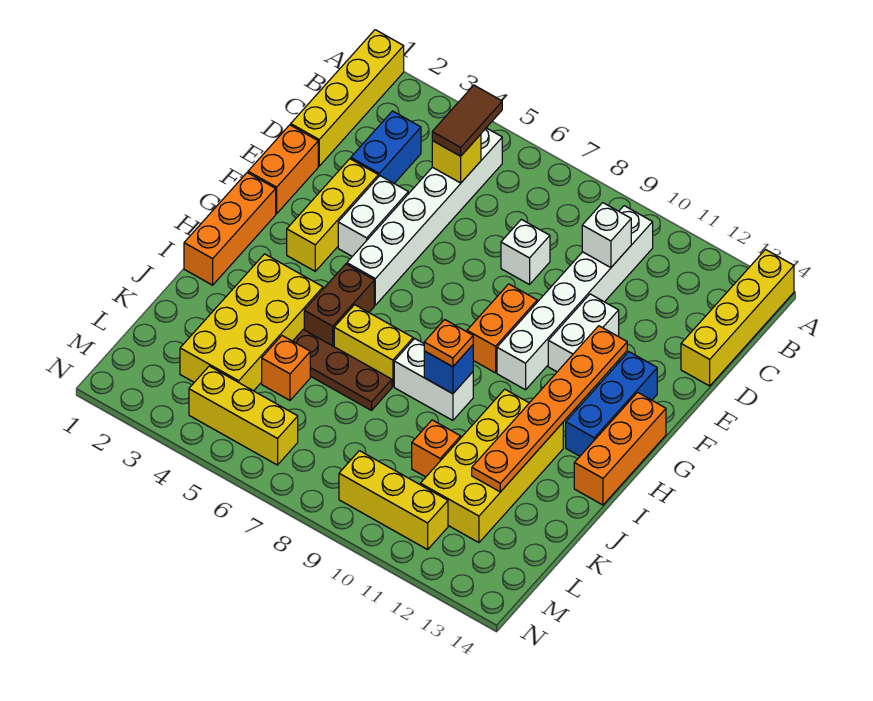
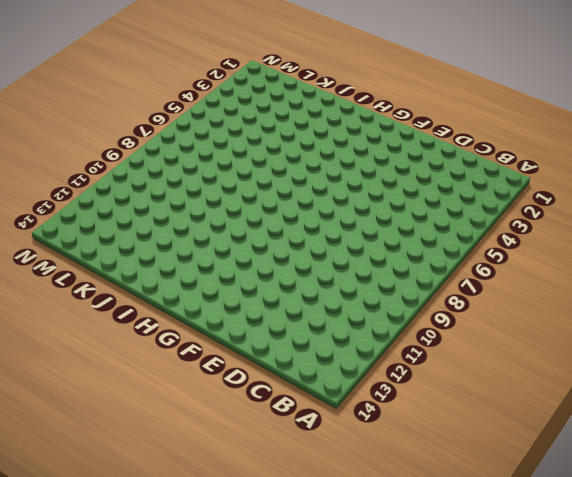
none -> yellow 1x4 brick [291,30,404,166]
none -> yellow 1x4 brick [681,250,794,386]
none -> white 1x6 brick [347,128,502,305]
none -> white 1x6 brick [497,206,653,390]

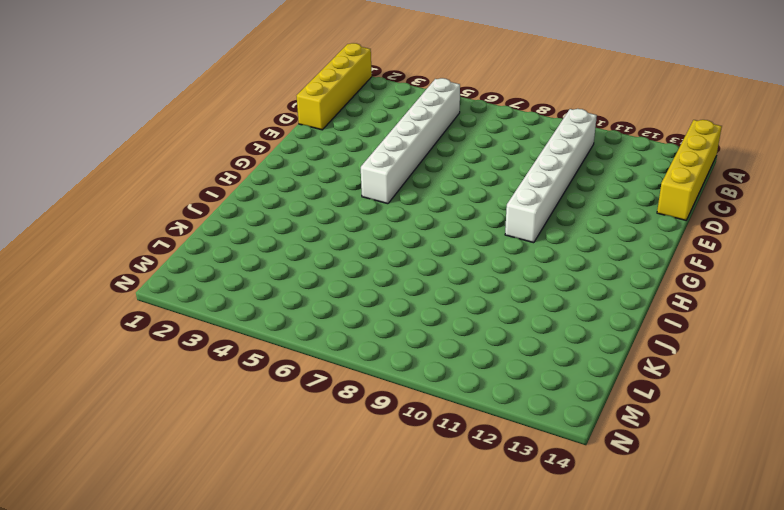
none -> blue 1x2 brick [351,111,421,183]
none -> white 1x1 brick [501,219,550,285]
none -> orange 1x2 brick [248,125,318,214]
none -> yellow 1x3 brick [287,159,378,271]

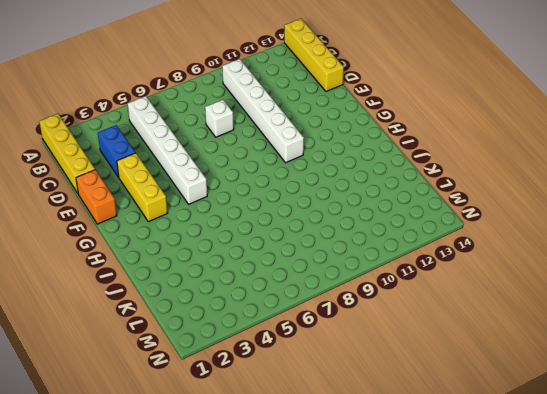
none -> white 1x2 brick [338,176,408,256]
none -> white 1x2 brick [548,294,619,372]
none -> orange 1x2 brick [467,284,537,373]
none -> blue 1x3 brick [566,352,657,456]

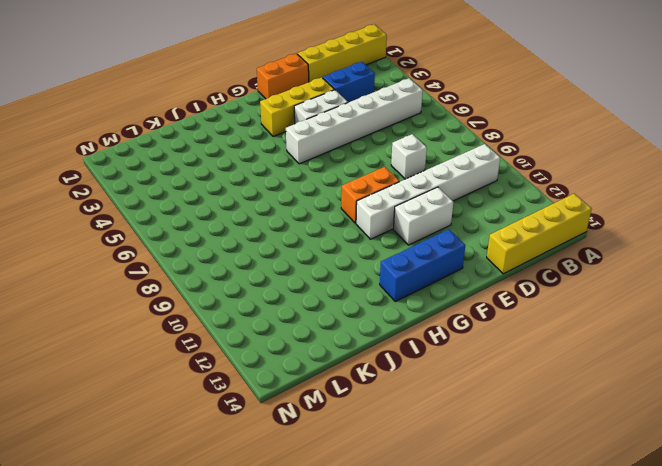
none -> orange 1x3 brick [184,173,276,285]
none -> orange 1x3 brick [574,392,666,505]
none -> brown 1x2 brick [304,264,374,346]
none -> yellow 2x4 brick [180,254,323,391]

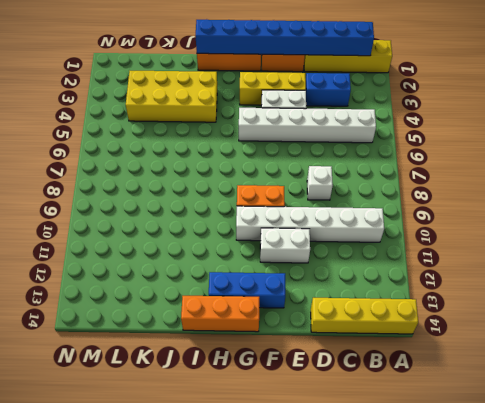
blue 1x8 brick [196,19,374,56] -> none
none -> brown 1x2 brick [304,264,374,346]
none -> yellow 1x2 brick [334,305,413,387]
none -> white 1x2 brick [394,339,473,420]
none -> yellow 2x4 brick [420,389,563,543]

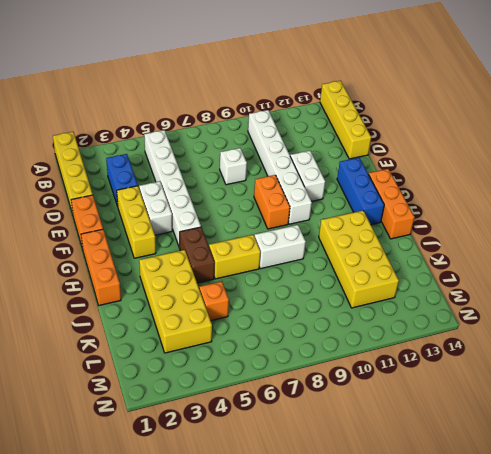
none -> brown 1x3 plate [293,330,392,410]
none -> orange 1x1 brick [412,420,461,477]
none -> yellow 1x3 brick [189,366,298,465]
none -> yellow 1x3 brick [339,451,448,549]

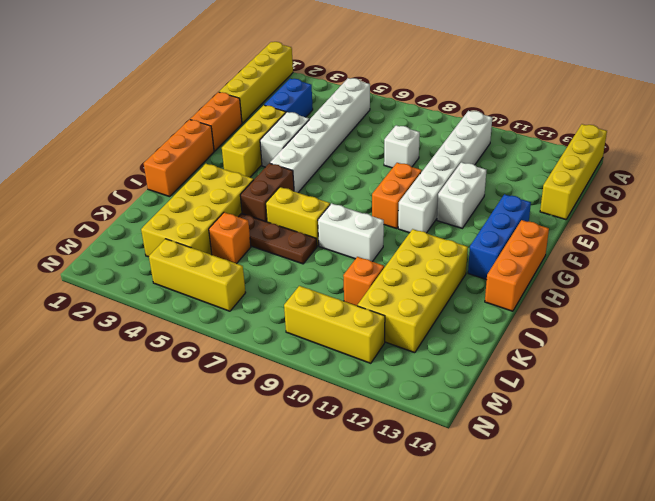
none -> yellow 1x1 brick [432,134,481,183]
none -> white 1x1 brick [582,203,631,268]
none -> orange 1x6 plate [472,326,627,492]
none -> blue 1x1 brick [424,345,473,394]

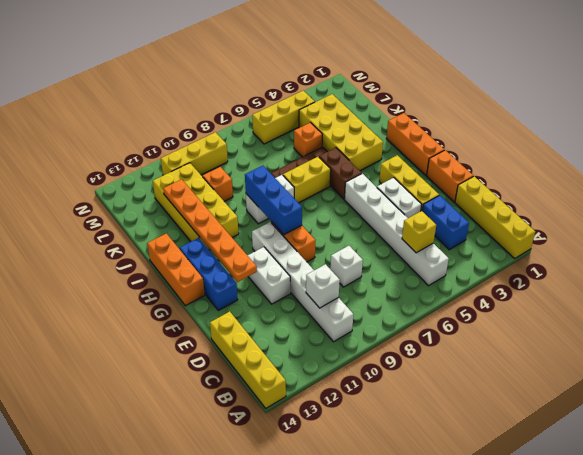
blue 1x3 brick [245,166,302,235] -> blue 1x1 brick [424,345,473,394]
none -> brown 1x2 tile [432,85,502,156]
none -> orange 1x1 plate [424,320,473,367]

